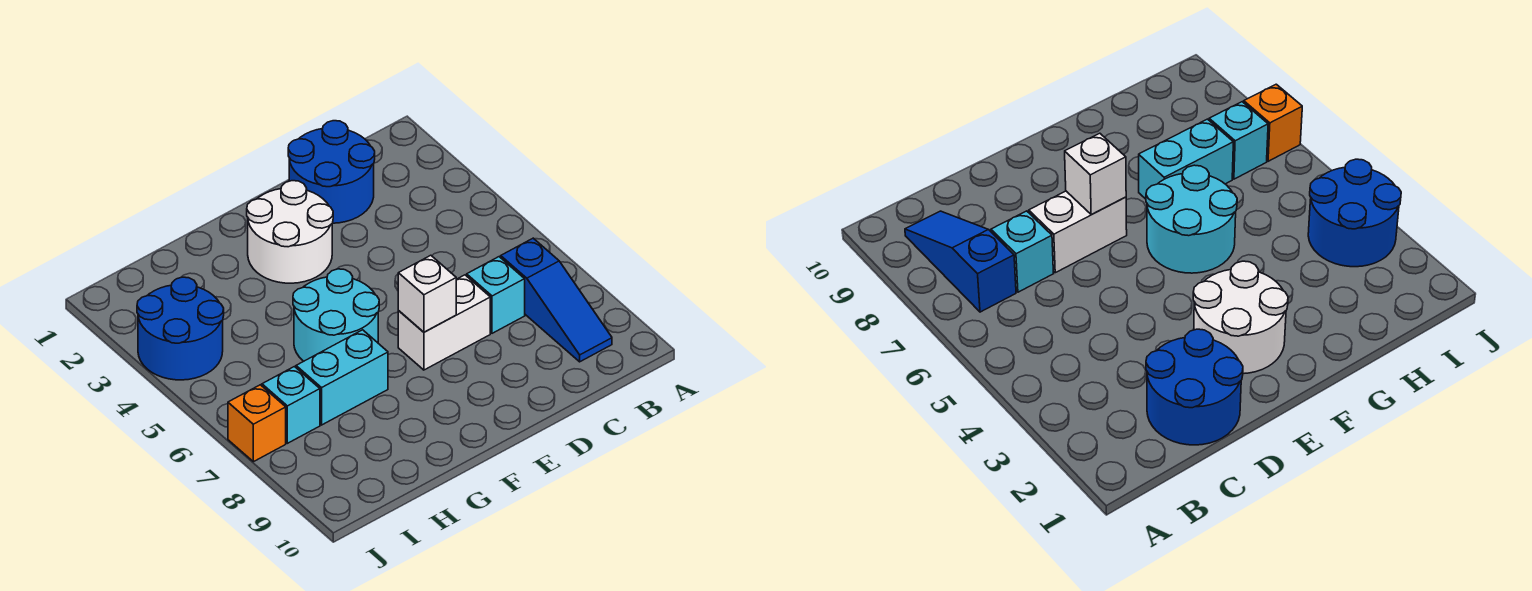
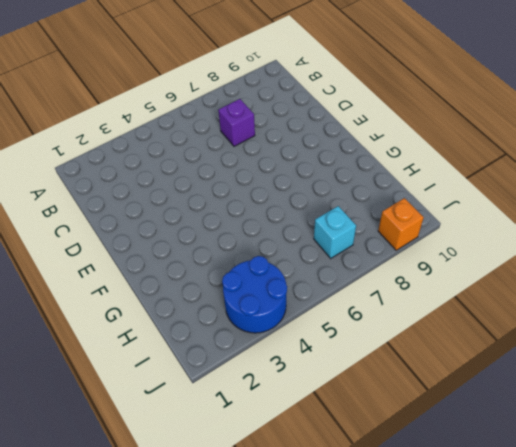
purple 1x1 brick [218,99,255,146] -> cyan 1x1 brick [466,257,525,333]
orange 1x1 brick [378,198,424,250] -> orange 1x1 brick moved to [228,385,286,462]
none -> blue 1x3 slope [500,238,612,362]
none -> blue 2x2 round brick [288,121,375,223]

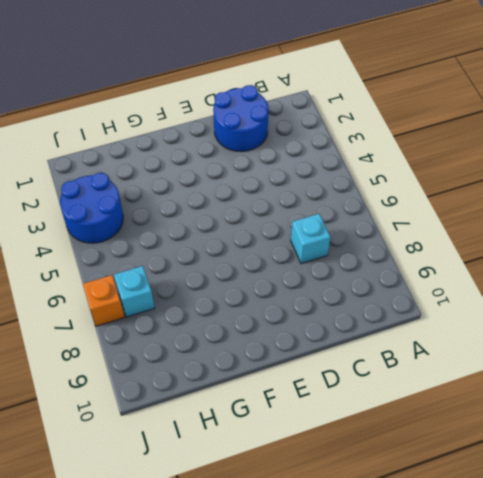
none -> blue 1x3 slope [500,238,612,362]
none -> white 1x2 brick [398,275,490,370]

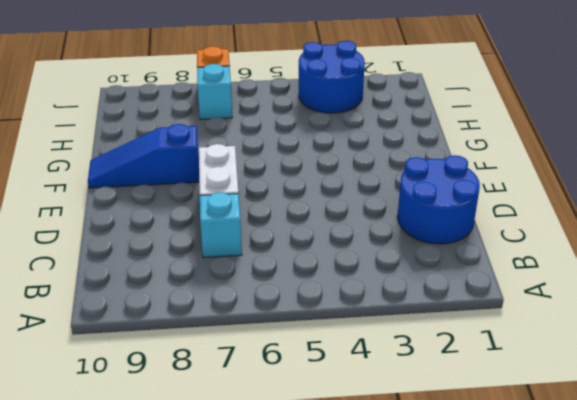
blue 1x3 slope [88,124,199,188] -> blue 1x3 slope moved to [500,238,612,362]
none -> white 2x2 round brick [247,181,333,283]
none -> cyan 2x2 round brick [293,269,379,361]

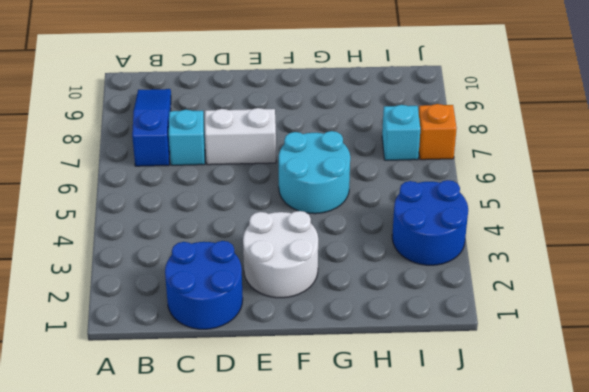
none -> cyan 1x2 brick [296,330,388,425]
none -> white 1x1 brick [398,255,456,332]

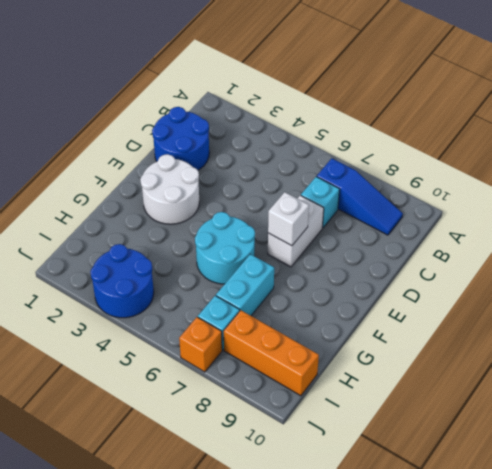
orange 1x3 brick [224,310,319,396] -> none

